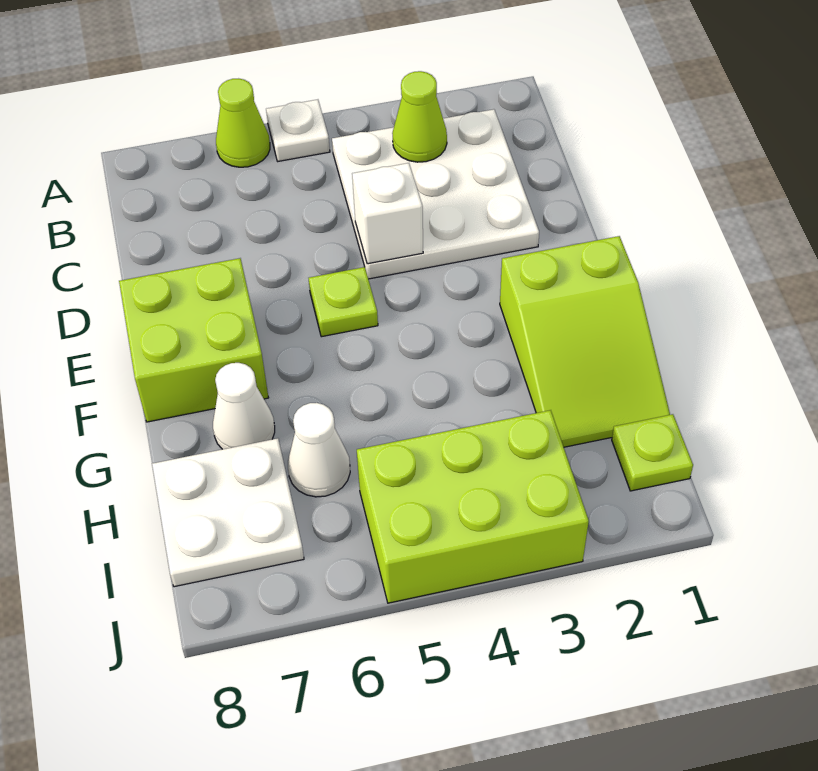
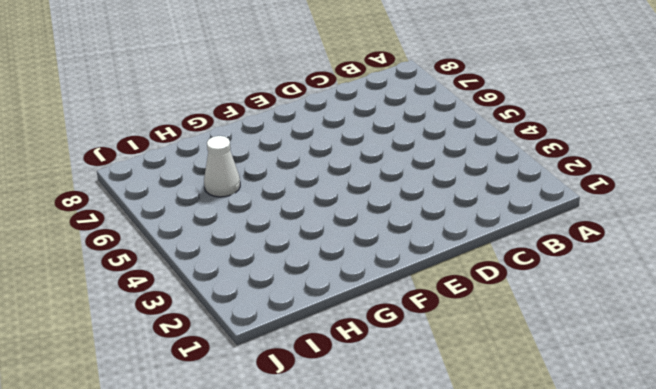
none -> white 1x1 plate [266,100,330,161]
none -> lime 1x1 cone [216,79,270,167]
none -> white 3x3 plate [332,109,539,279]

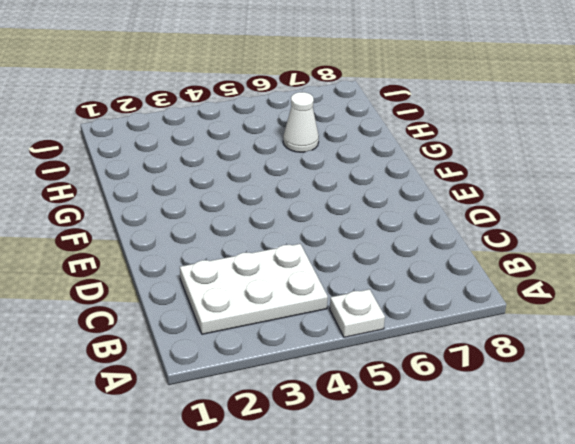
white 2x3 plate [180,244,328,334] -> white 3x3 plate [332,109,539,279]
none -> lime 1x1 cone [216,79,270,167]
none -> lime 1x1 plate [309,267,378,337]
none -> lime 2x2 brick [119,258,269,422]

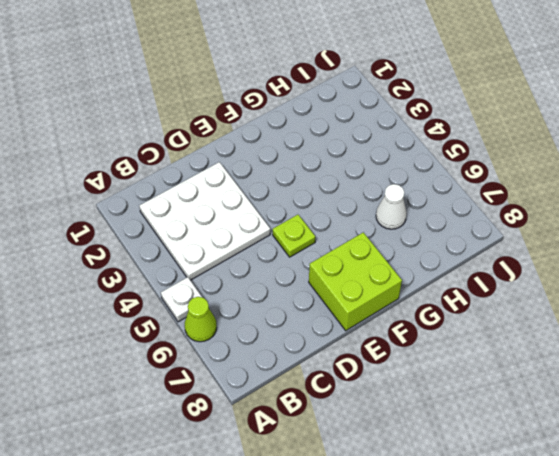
none -> lime 2x3 slope [500,236,670,447]
none -> white 1x1 cone [213,363,275,449]
none -> white 2x2 plate [152,438,304,587]

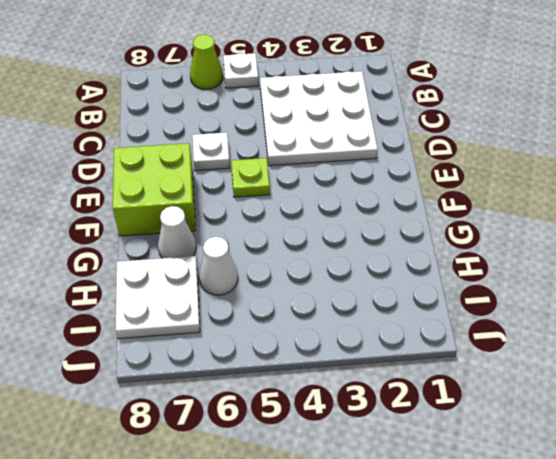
white 1x1 plate [192,132,230,171] -> none
none -> lime 2x3 slope [500,236,670,447]
none -> lime 1x1 plate [612,414,693,491]
none -> lime 2x3 brick [357,410,589,603]

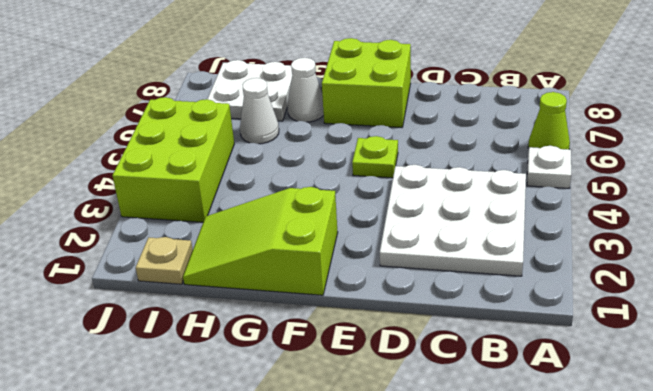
tan 1x1 plate [136,237,193,284] -> lime 1x1 plate [612,414,693,491]
none -> lime 1x1 cone [392,71,447,162]
none -> white 1x1 brick [352,163,423,264]

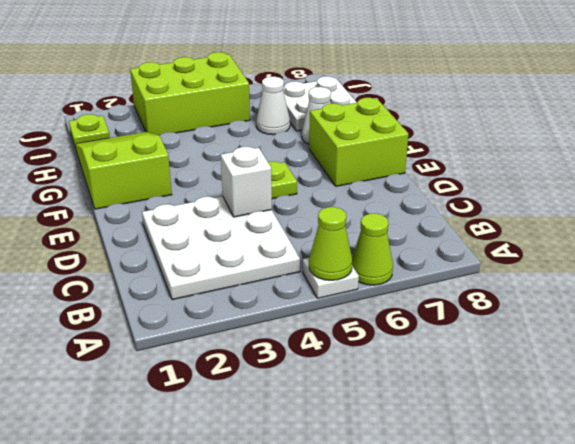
lime 1x1 cone [309,207,352,280] -> lime 1x1 cone moved to [392,71,447,162]

